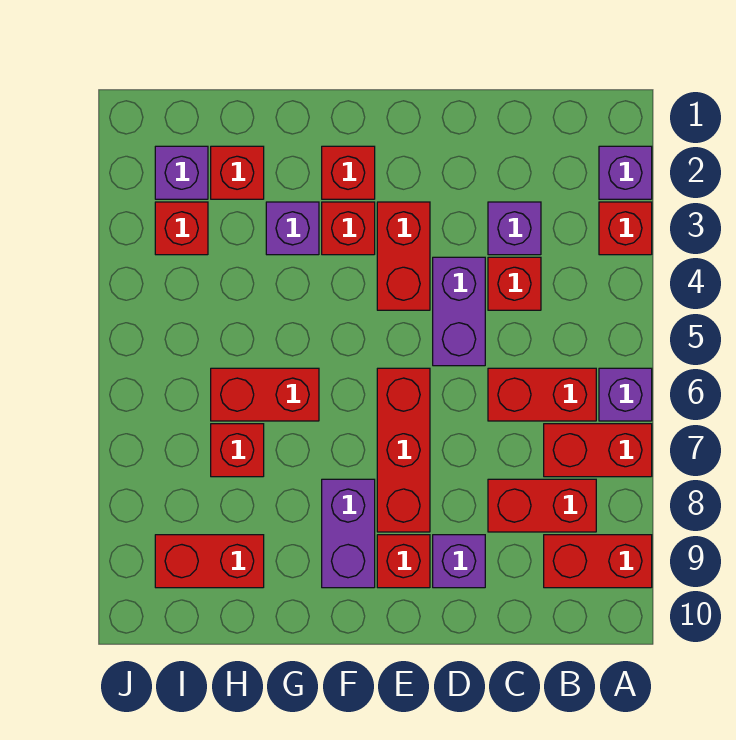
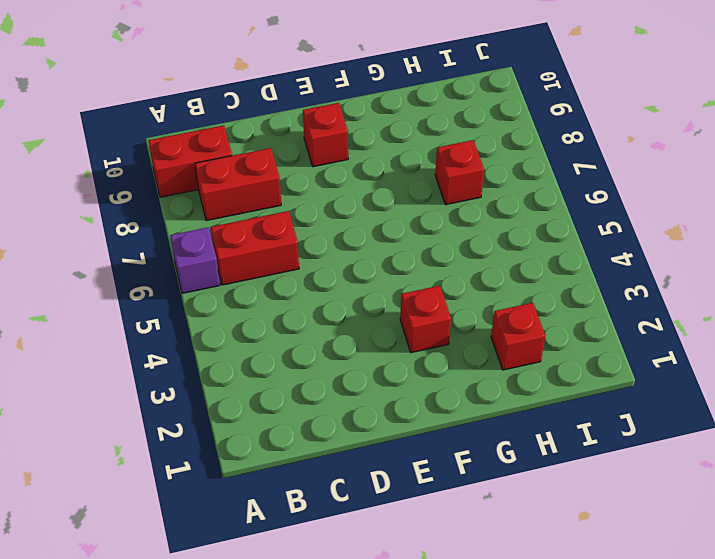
none -> purple 1x1 brick [599,146,652,199]
none -> red 1x1 brick [599,202,652,255]
none -> red 1x2 brick [544,424,652,477]

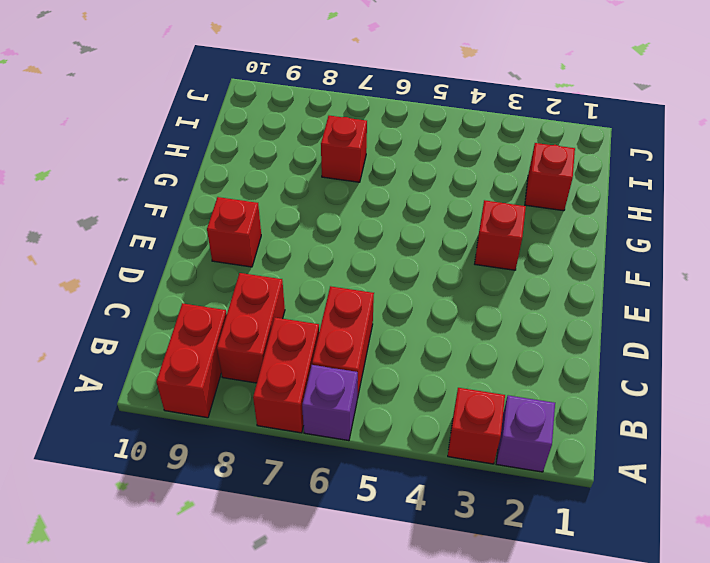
none -> purple 1x1 brick [488,202,541,255]
none -> red 1x1 brick [488,257,541,310]
none -> purple 1x2 brick [433,257,485,366]

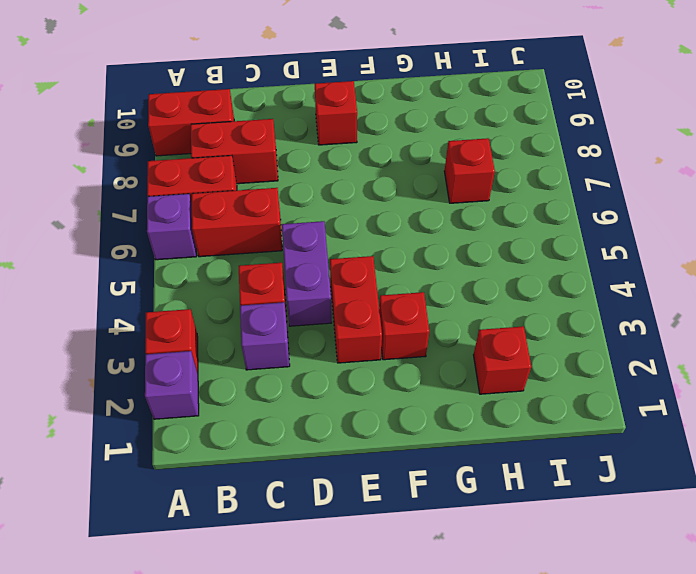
none -> purple 1x1 brick [433,535,485,588]
none -> red 1x3 brick [377,368,430,532]
none -> red 1x1 brick [322,146,375,199]

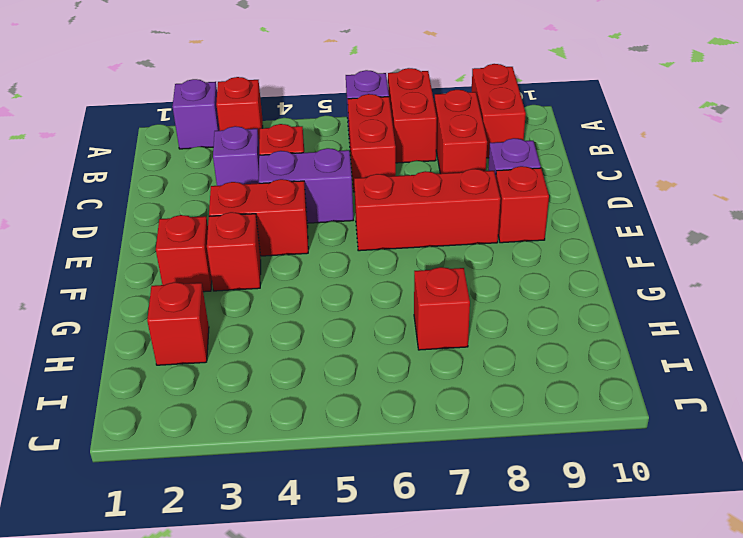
none -> purple 1x2 brick [322,479,375,588]
none -> purple 1x1 brick [266,202,319,255]
none -> red 1x2 brick [211,368,319,421]

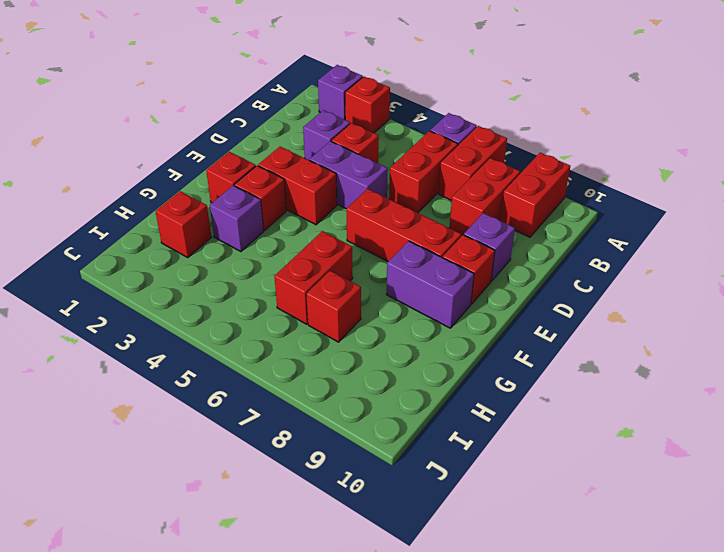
none -> red 1x2 brick [155,535,264,588]
none -> purple 1x1 brick [155,146,208,199]
none -> red 1x1 brick [155,202,208,255]

